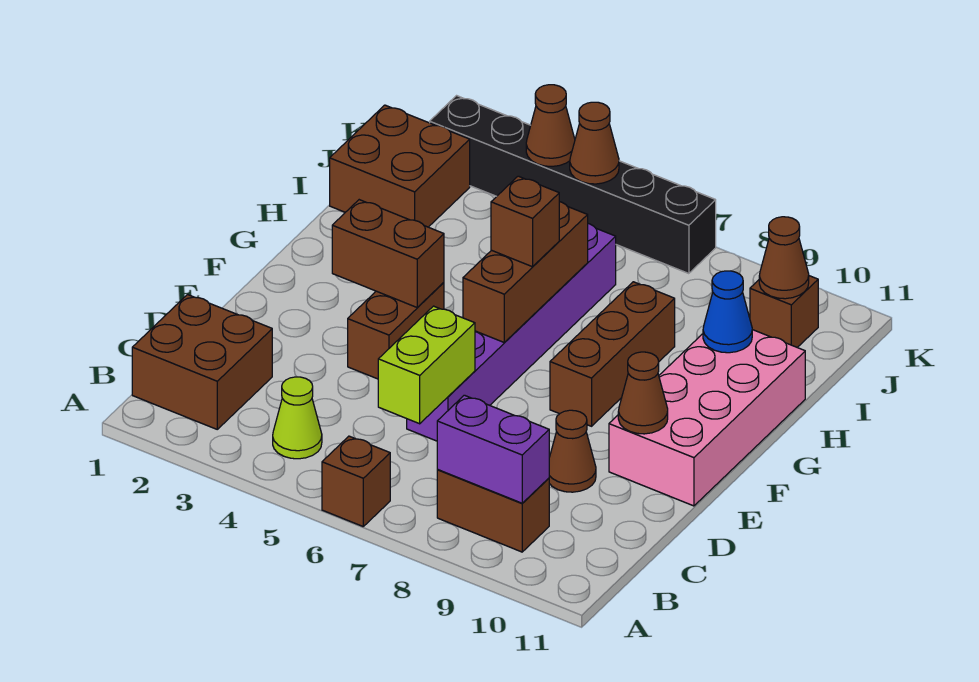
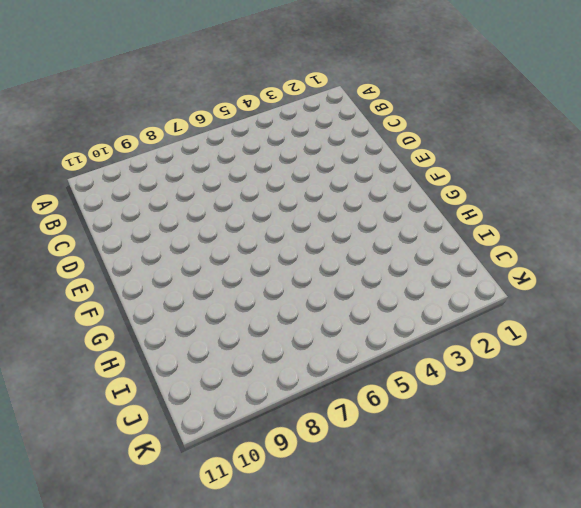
none -> brown 1x1 brick [322,436,390,526]
none -> brown 2x2 brick [132,295,272,429]
none -> lime 1x1 cone [273,377,322,459]

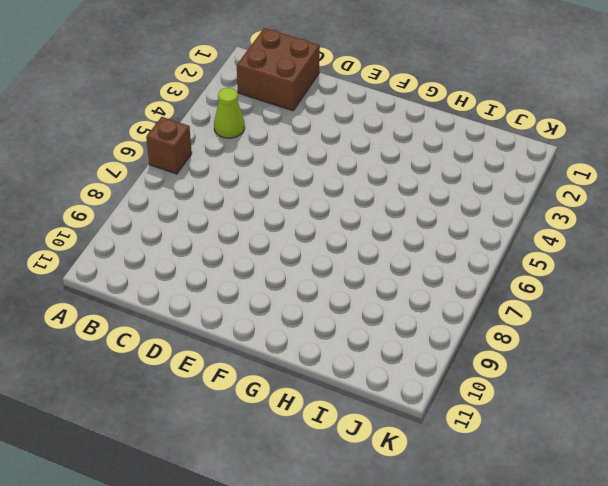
none -> brown 1x2 brick [437,470,549,552]
none -> purple 1x6 brick [407,224,616,441]
none -> brown 1x1 cone [549,410,596,492]

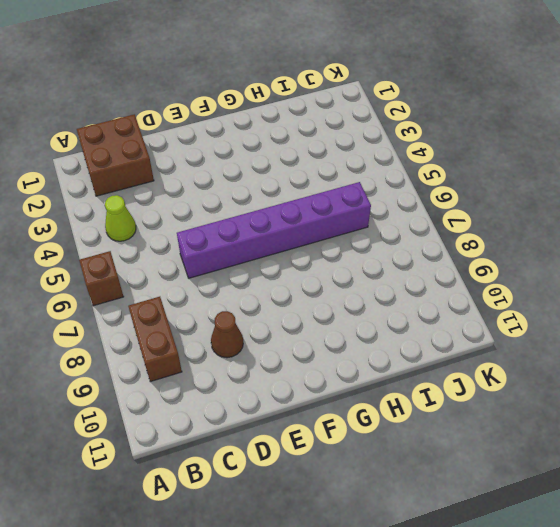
none -> brown 1x2 brick [348,283,444,379]
none -> pink 2x4 brick [609,330,805,506]
none -> brown 1x3 brick [550,282,675,426]

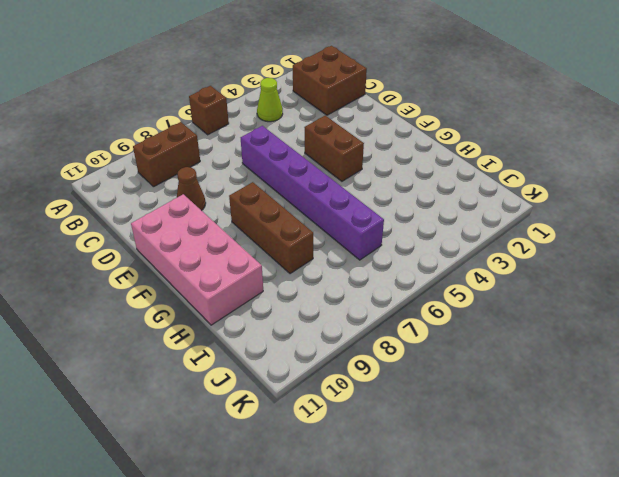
none -> brown 2x2 brick [330,105,470,227]
none -> brown 1x1 brick [750,276,818,347]
none -> black 1x6 brick [430,96,716,274]

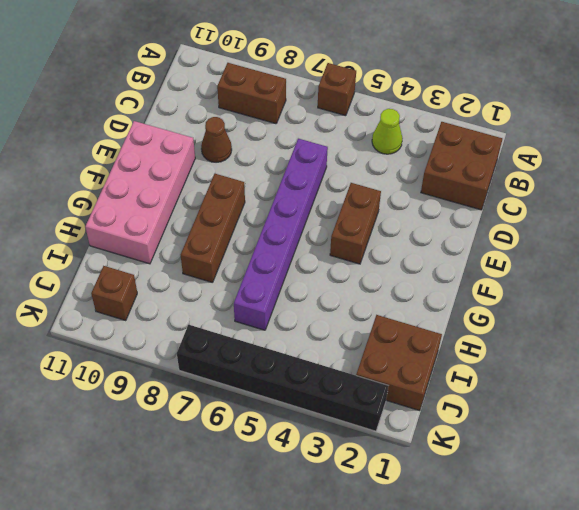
none -> purple 1x2 brick [437,395,549,503]
none -> lime 1x2 brick [378,306,475,424]
none -> brown 1x1 cone [618,352,668,434]

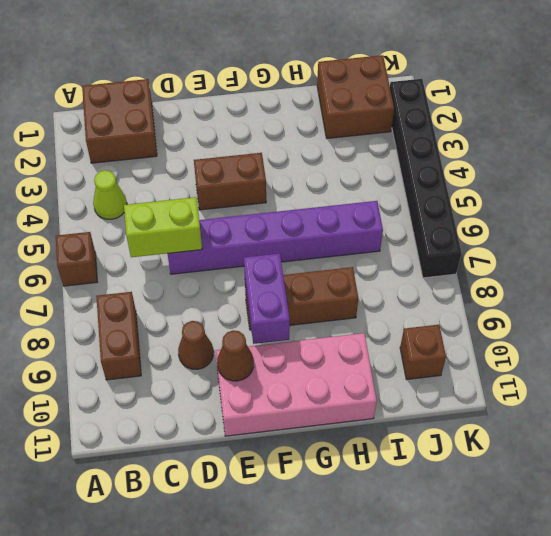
purple 1x2 brick [244,253,290,344] -> purple 1x2 brick moved to [437,395,549,503]
none -> brown 1x2 brick [332,200,444,307]
none -> brown 1x3 brick [463,202,588,343]
none -> blue 1x1 cone [703,271,752,353]

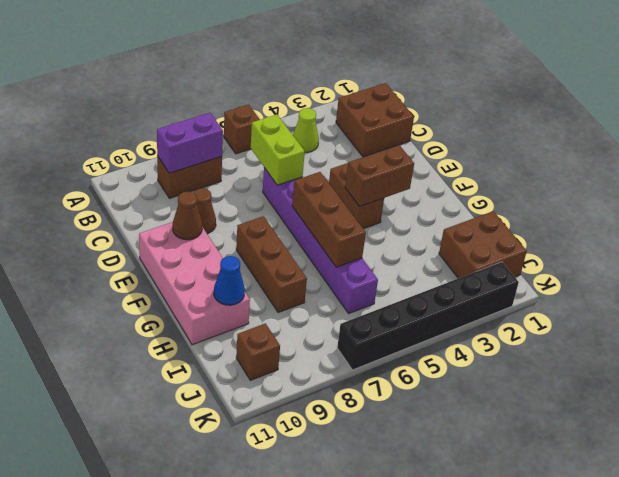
none -> brown 1x1 cone [759,217,809,299]
none -> brown 1x1 cone [526,85,575,166]
none -> brown 1x1 cone [570,102,619,184]

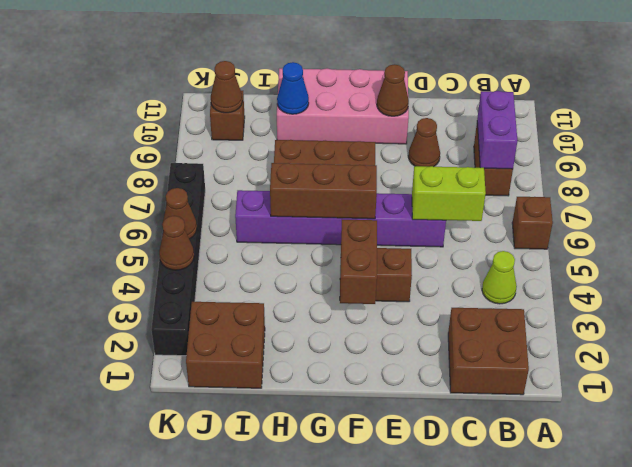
none -> brown 1x1 brick [491,176,559,267]

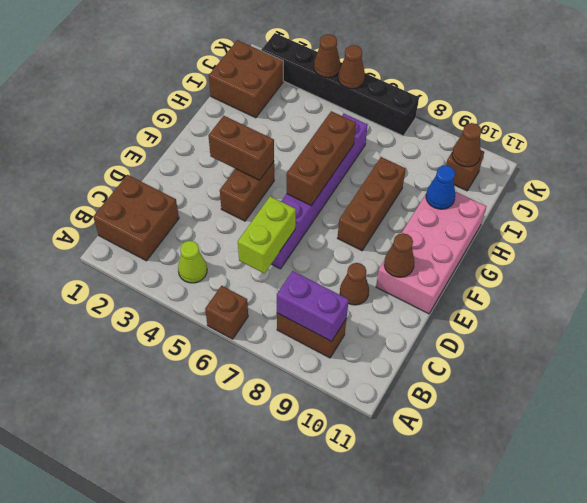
none -> brown 1x1 brick [491,176,559,267]

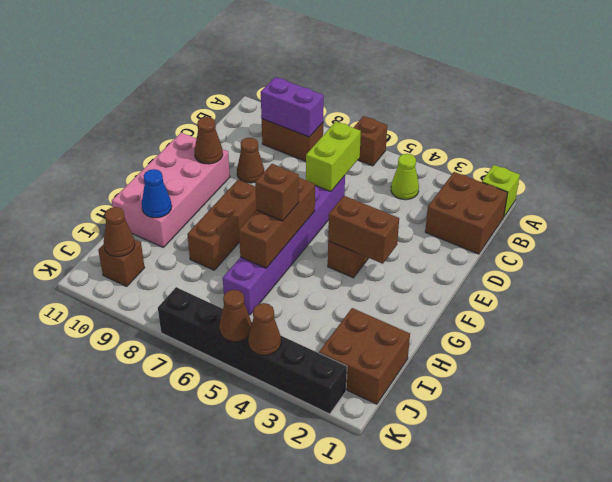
lime 1x1 brick [482,165,520,216] -> none

